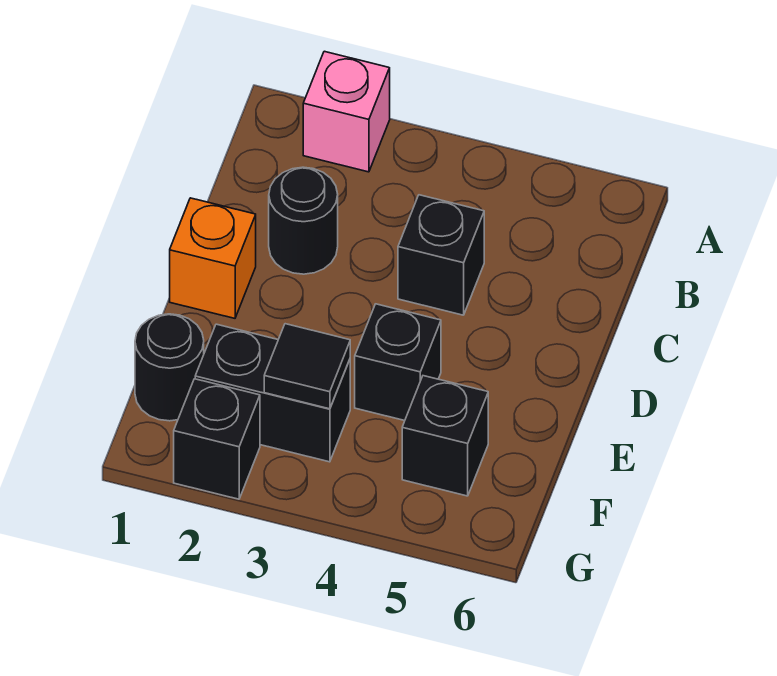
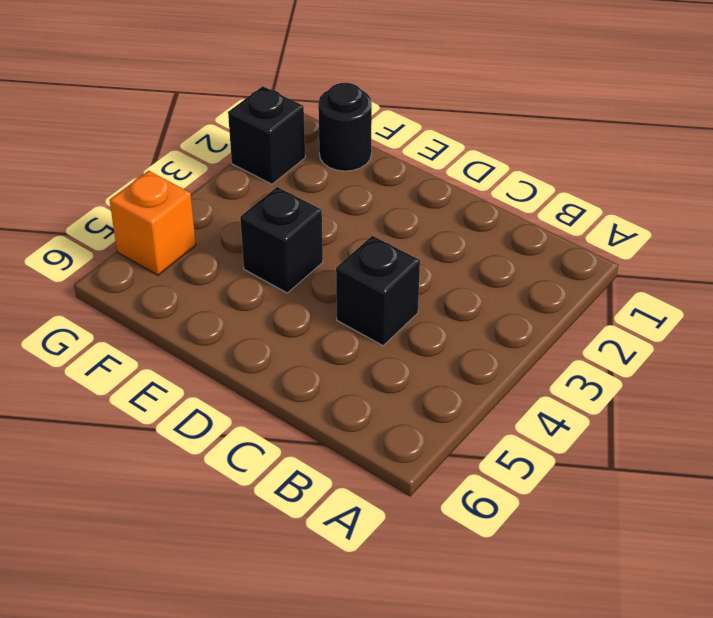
orange 1x1 brick [110,171,196,275] -> orange 1x1 brick moved to [170,198,256,318]
none -> pink 1x1 brick [303,51,390,172]
none -> black 1x1 round brick [269,167,338,274]

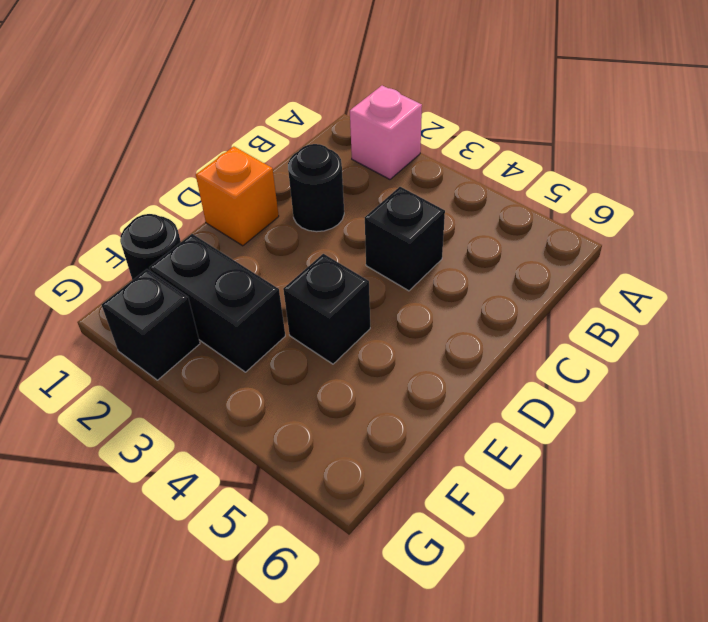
none -> black 1x1 brick [402,376,488,496]
none -> black 1x1 tile [264,324,350,409]

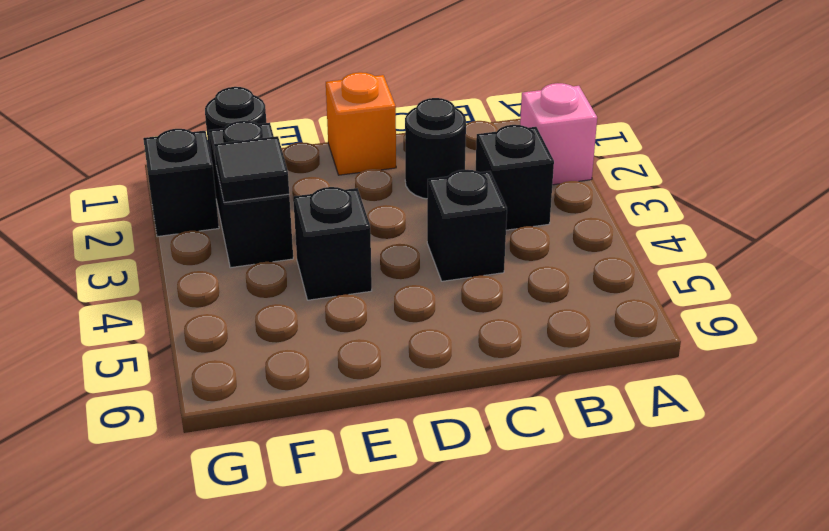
black 1x1 brick [476,125,554,230] -> black 1x1 brick moved to [402,376,488,496]

